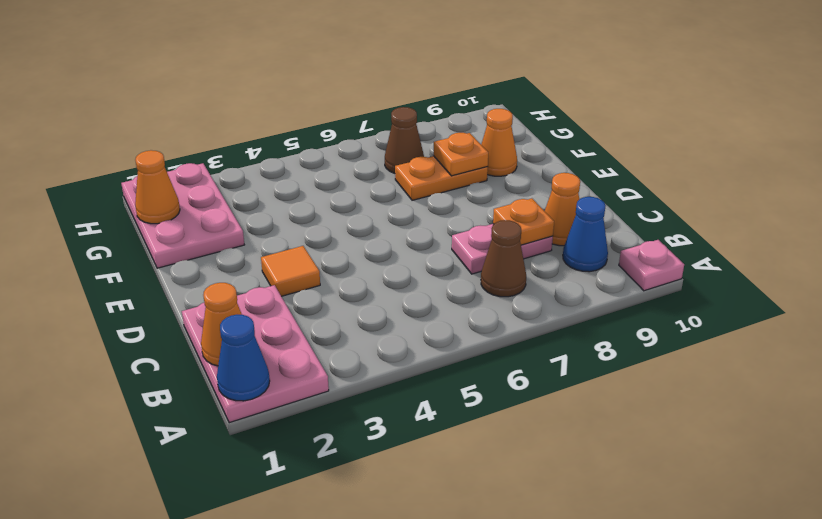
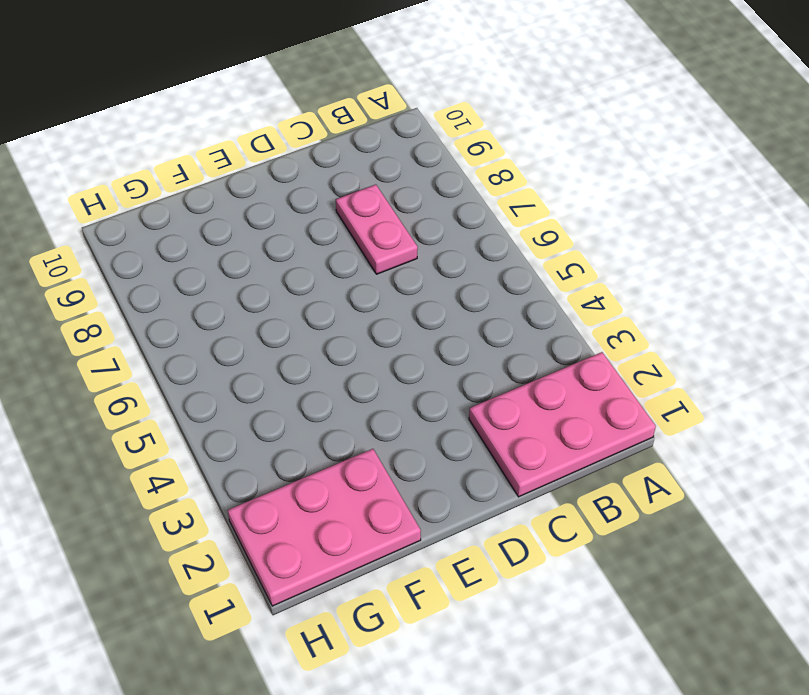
none -> pink 1x1 plate [619,240,684,291]
none -> brown 1x1 cone [481,220,526,297]
none -> blue 1x1 cone [563,197,608,272]

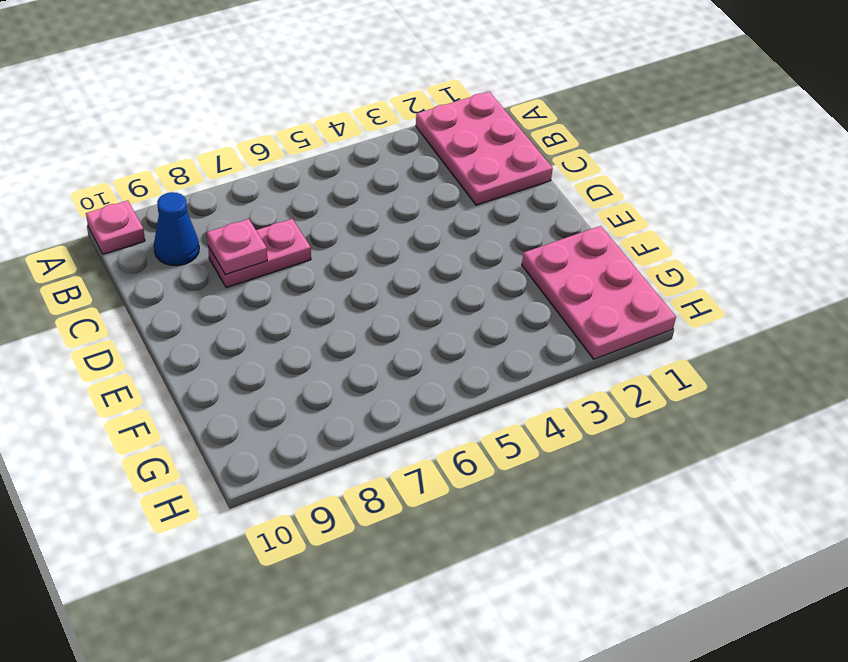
pink 1x1 plate [207,219,267,275] -> orange 1x1 plate [493,198,554,245]
none -> brown 1x1 cone [481,220,526,297]
none -> orange 1x1 cone [545,173,580,246]
none -> orange 1x1 tile [261,246,320,296]

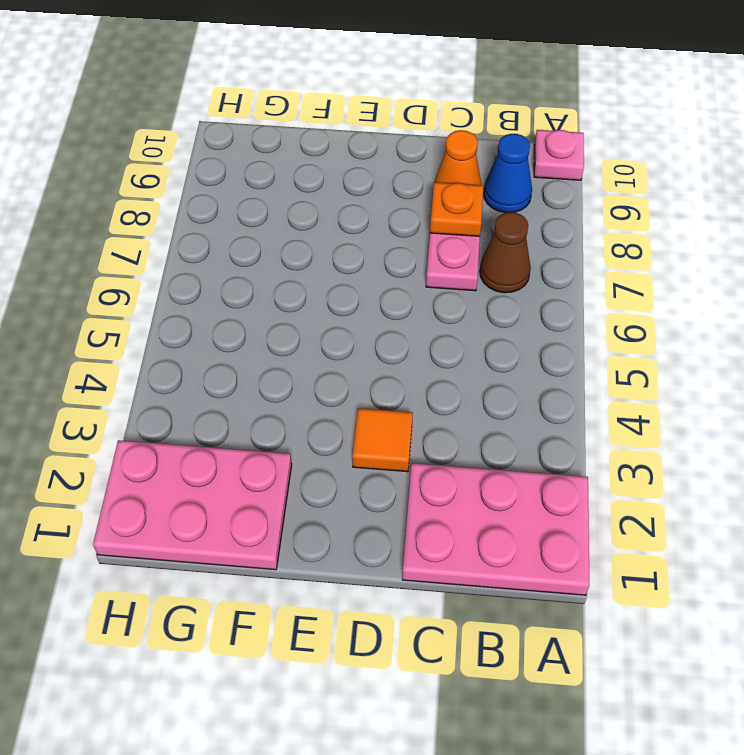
none -> orange 1x2 plate [395,156,488,200]
none -> orange 1x1 cone [481,109,517,176]
none -> brown 1x1 cone [385,107,424,173]

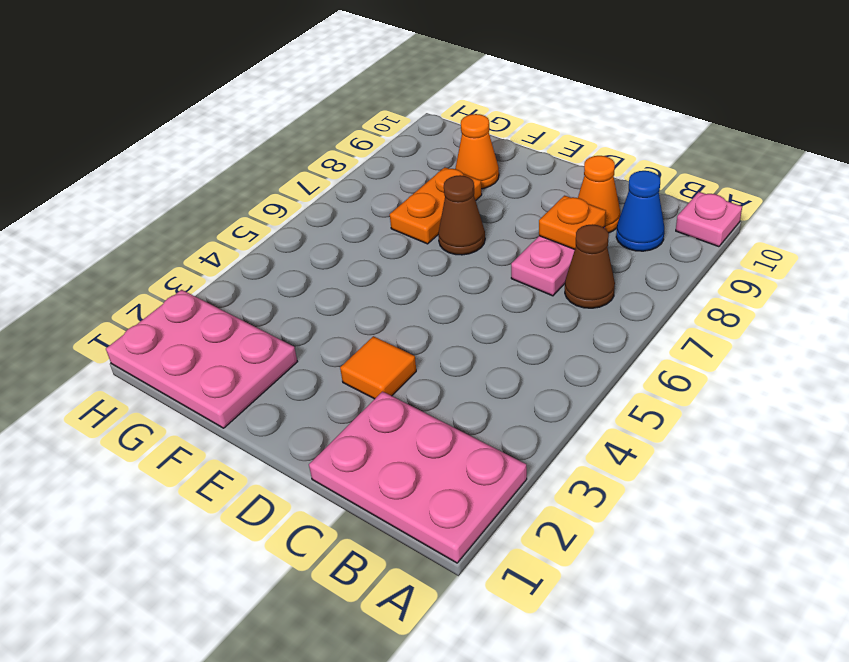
brown 1x1 cone [438,175,485,255] -> brown 1x1 cone moved to [385,107,424,173]
none -> blue 1x1 cone [217,315,270,401]
none -> orange 1x1 cone [201,283,242,366]
none -> orange 1x1 plate [434,133,488,176]

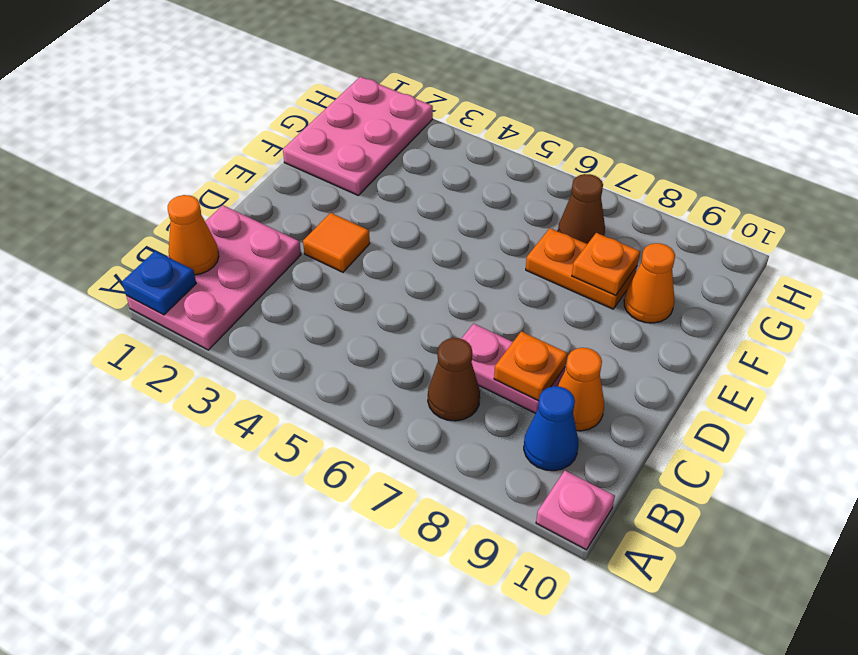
blue 1x1 plate [122,251,196,315] -> blue 1x1 cone [217,315,270,401]
none -> orange 1x1 cone [135,150,180,224]

